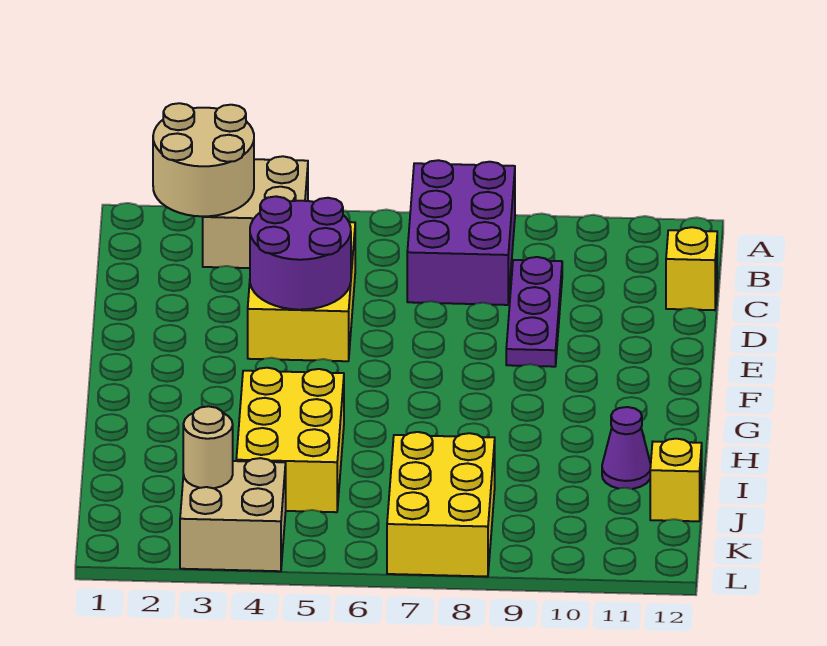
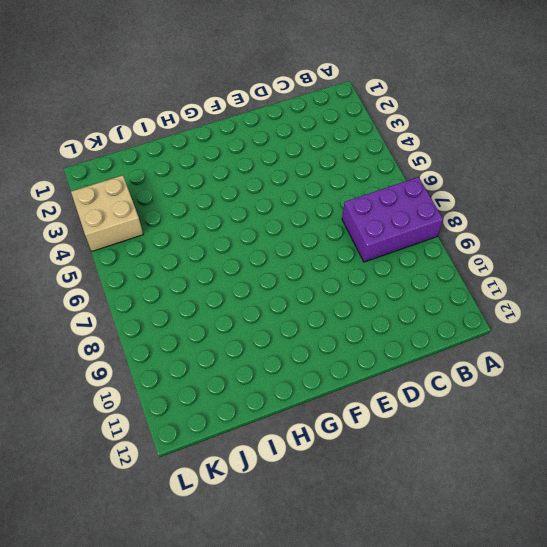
none -> tan 2x2 brick [203,156,308,268]
none -> yellow 2x3 brick [248,222,355,361]
none -> purple 1x3 plate [506,257,562,367]

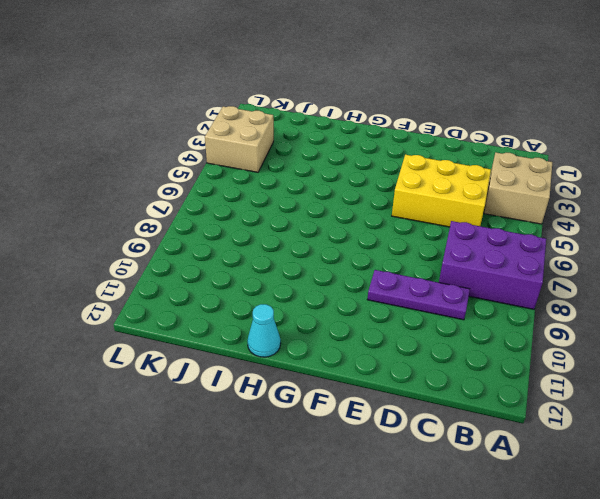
cyan 1x1 cone [247,304,281,357] -> none
none -> yellow 1x1 brick [666,227,717,310]
none -> yellow 2x3 brick [236,368,344,512]
none -> purple 1x1 cone [602,407,651,489]

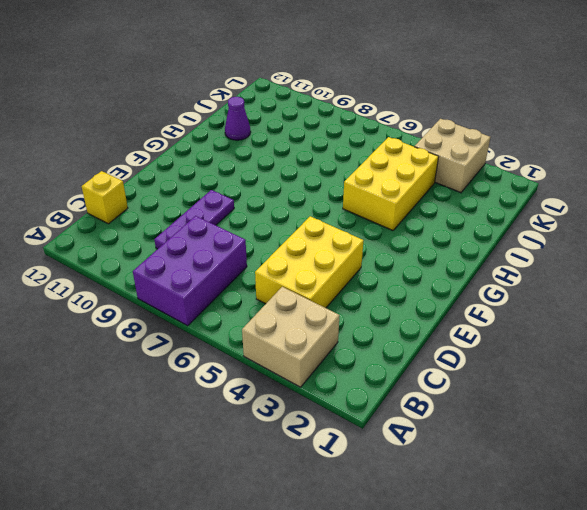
none -> yellow 2x3 brick [387,432,495,577]
none -> yellow 1x1 brick [650,439,702,521]
none -> tan 2x2 round brick [153,103,254,216]

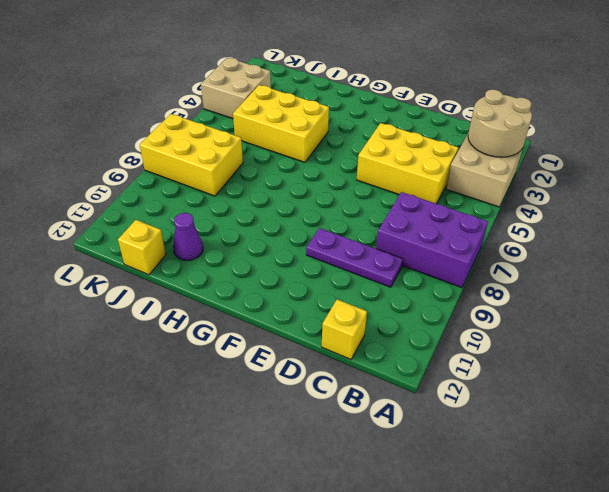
none -> purple 2x2 round brick [250,196,351,310]
none -> tan 1x1 round brick [183,406,233,488]

